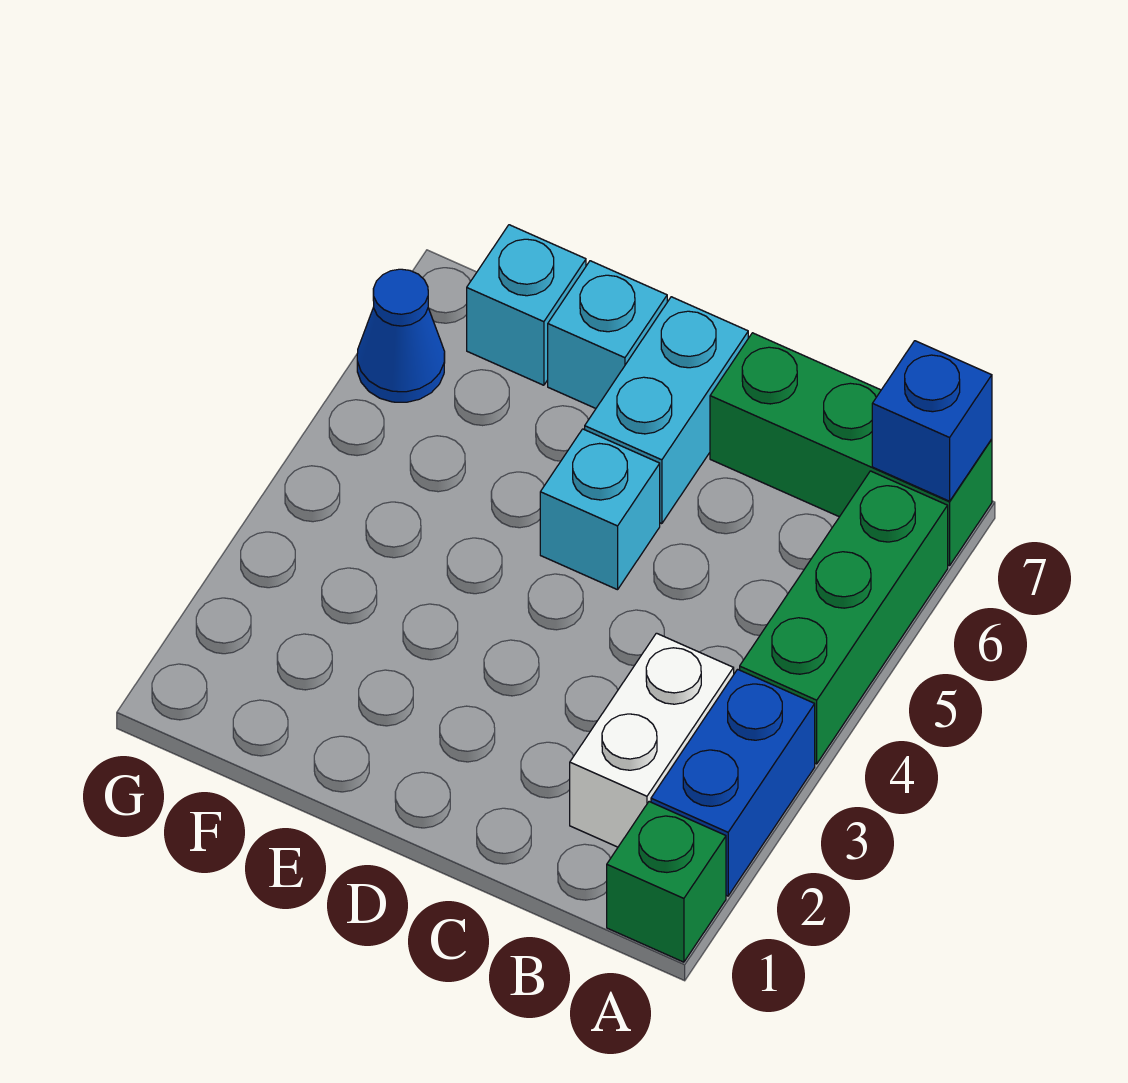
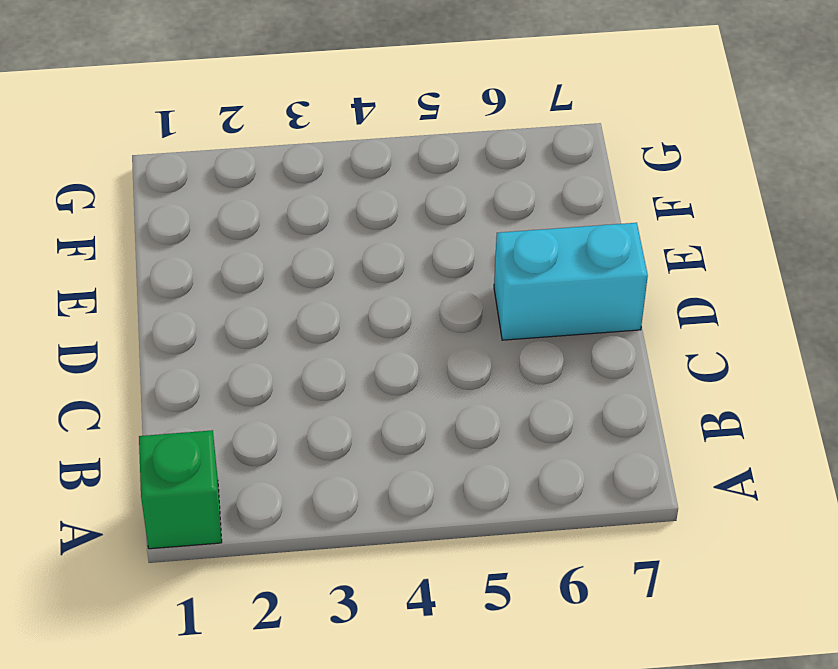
none -> blue 1x2 brick [651,669,815,896]
none -> green 1x3 brick [740,471,948,764]

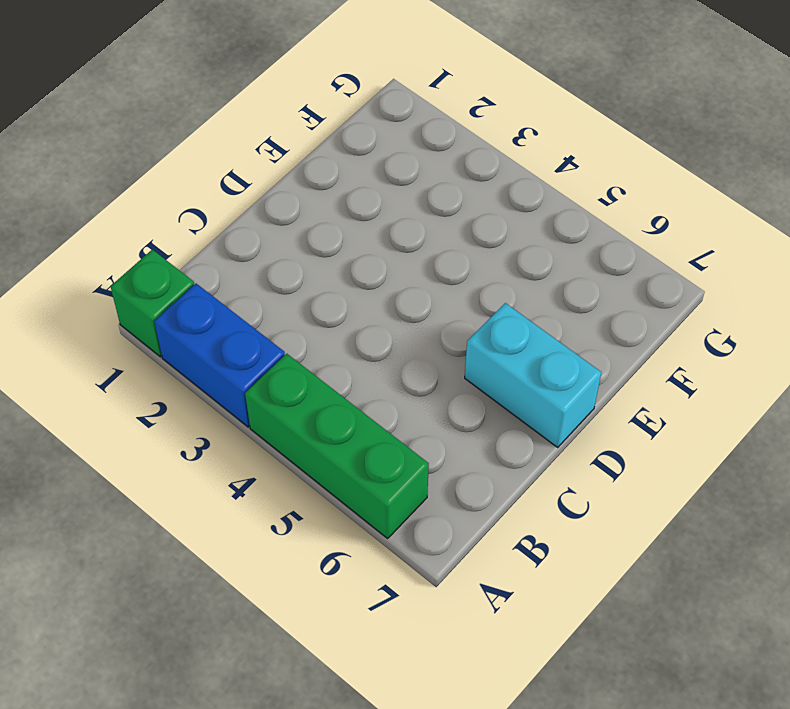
none -> green 1x3 brick [710,333,992,566]
none -> white 1x2 brick [570,633,734,847]

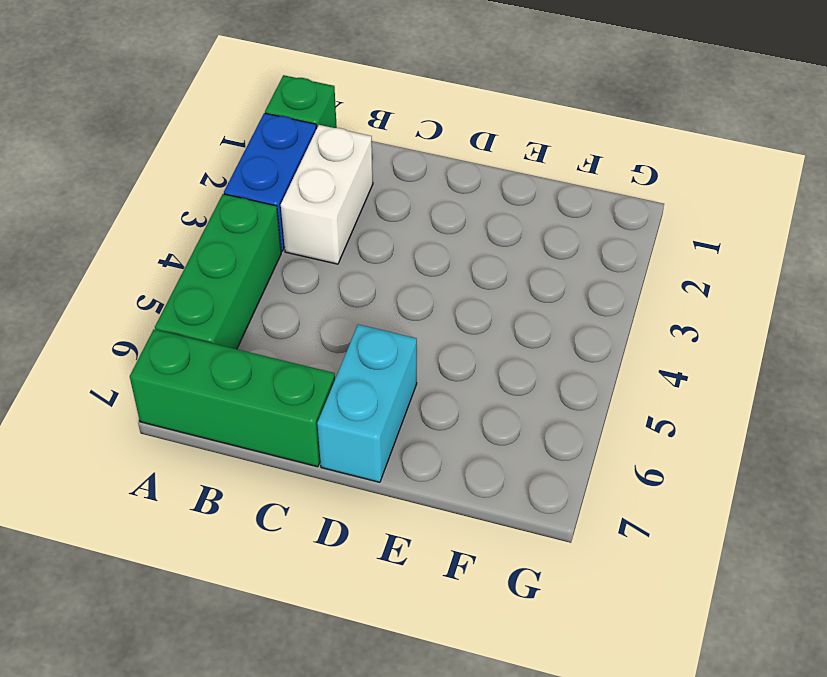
none -> cyan 1x1 brick [540,429,660,590]
none -> cyan 1x1 brick [548,261,667,408]

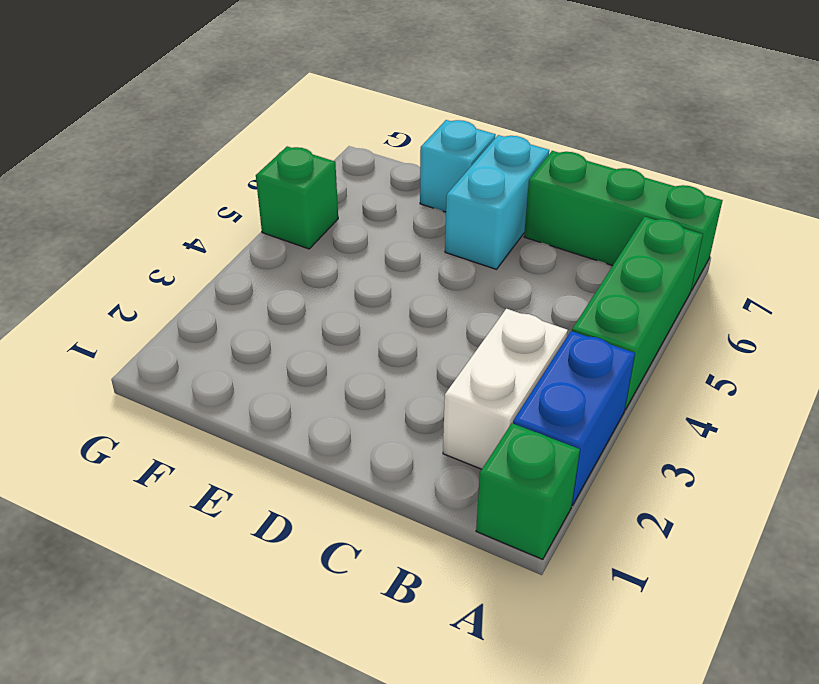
green 1x1 brick [256,146,338,249] -> none
none -> cyan 1x1 brick [540,429,660,590]
none -> cyan 1x1 brick [467,225,586,385]

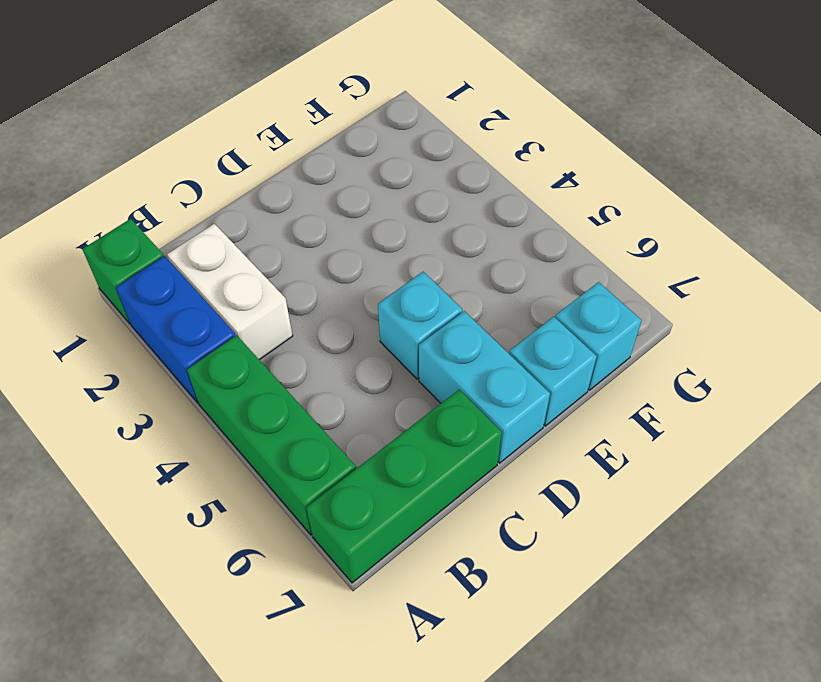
none -> blue 1x1 cone [357,269,445,402]
none -> blue 1x1 brick [872,341,992,501]

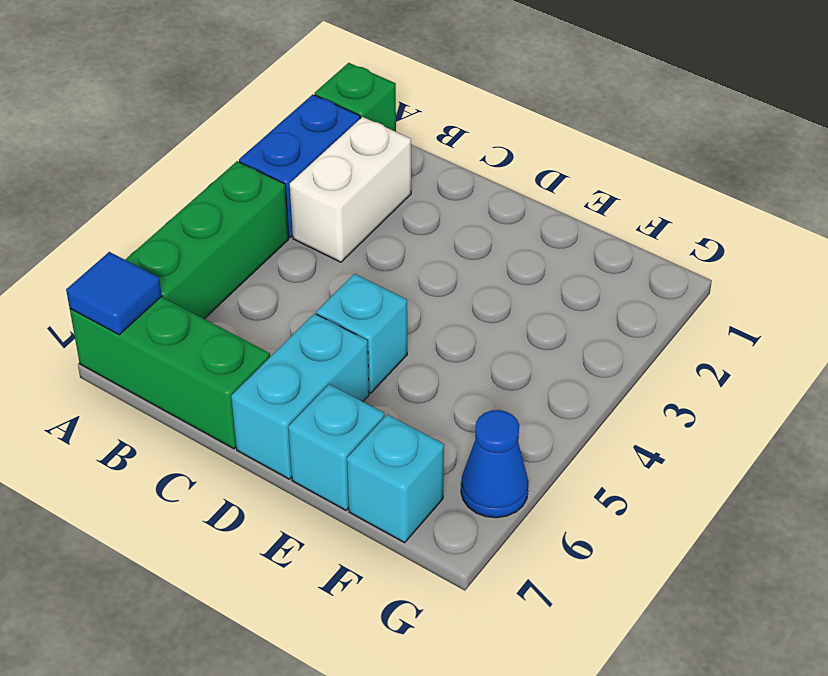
blue 1x1 tile [66,252,162,335] -> blue 1x1 brick [872,341,992,501]

